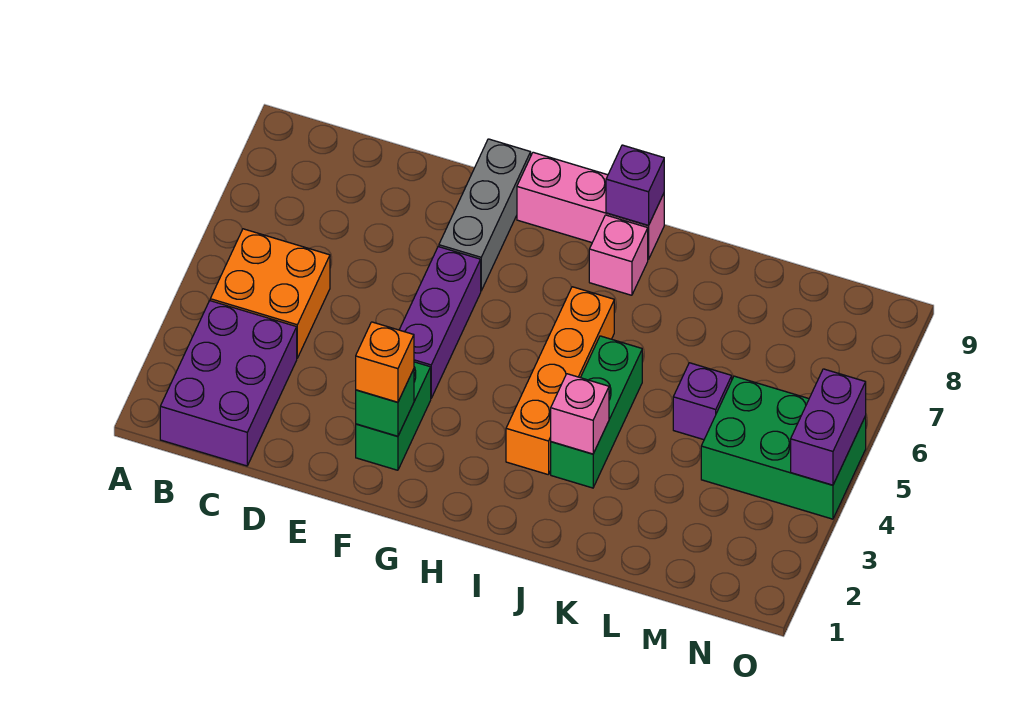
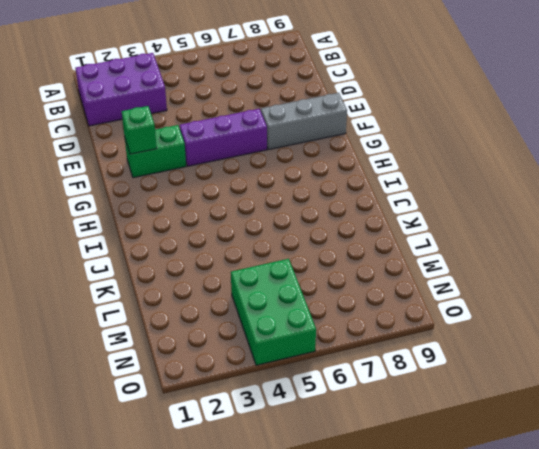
none -> orange 2x2 brick [210,229,330,358]
none -> pink 1x3 brick [517,152,664,259]
none -> orange 1x4 brick [506,287,614,475]

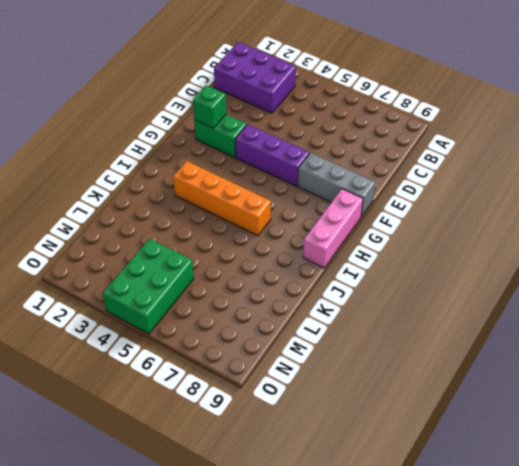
none -> orange 2x2 brick [210,229,330,358]
none -> pink 1x1 brick [589,215,648,295]
none -> green 1x3 brick [551,336,642,488]

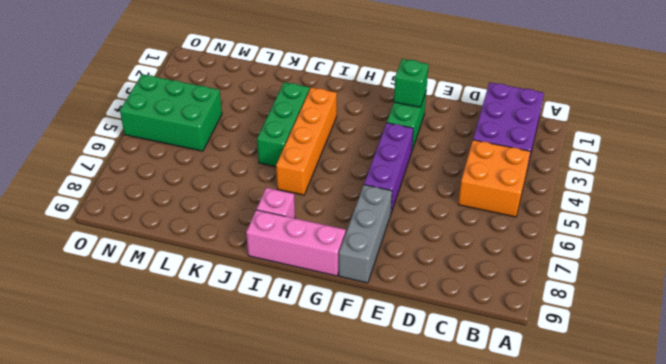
none -> purple 1x1 brick [673,363,732,440]
none -> purple 1x1 brick [606,145,664,226]
none -> pink 1x1 brick [551,374,609,454]

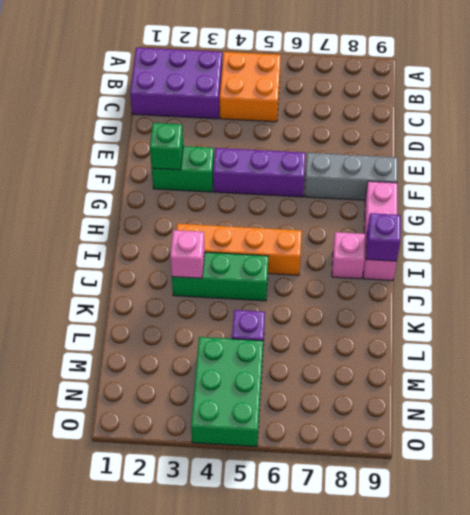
none -> purple 1x2 brick [791,369,866,485]
none -> orange 1x1 brick [356,322,414,402]

